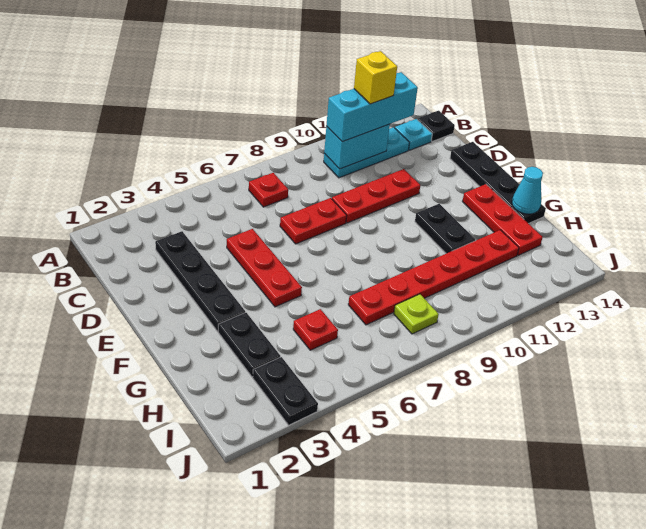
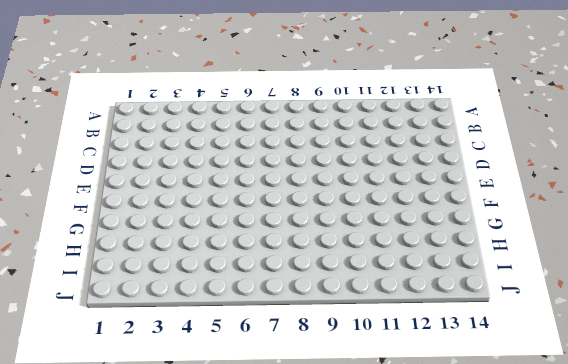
none -> red 1x1 plate [249,173,288,207]
none -> cyan 1x3 plate [324,127,409,178]
none -> cyan 1x1 plate [395,119,432,150]

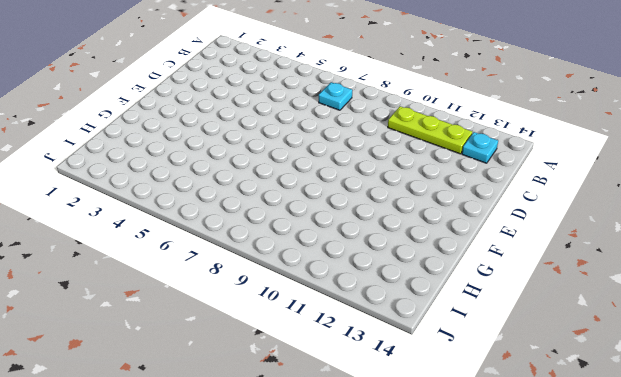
cyan 1x1 plate [319,82,352,110] -> red 1x1 plate [249,173,288,207]
lime 1x3 plate [388,106,472,154] -> cyan 1x3 plate [324,127,409,178]
none -> black 1x1 plate [417,111,455,142]
none -> black 1x4 plate [155,231,245,331]
none -> red 1x3 plate [227,229,302,307]

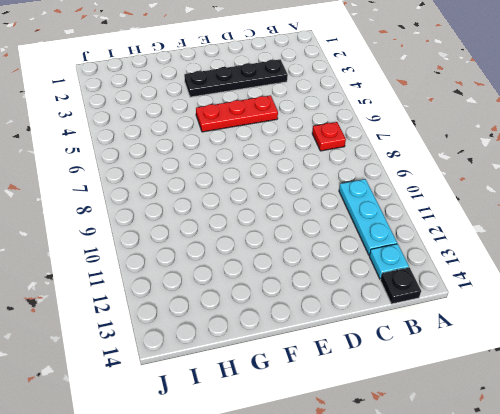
none -> red 1x2 plate [280,198,347,244]
none -> red 1x3 plate [332,169,420,223]
none -> black 1x4 plate [450,142,546,224]

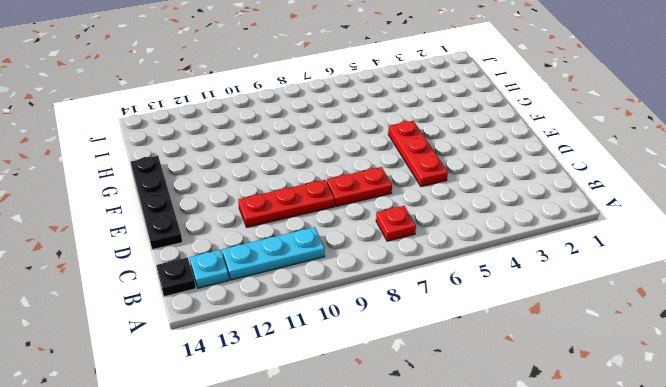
none -> black 1x4 plate [155,231,245,331]
none -> black 1x2 plate [415,204,475,253]
none -> red 1x3 plate [462,184,543,255]

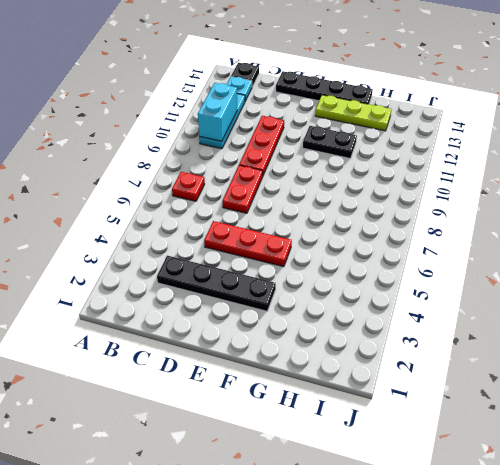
lime 1x3 plate [315,95,391,131] -> red 1x3 plate [462,184,543,255]
none -> black 1x2 plate [218,312,280,377]
none -> red 1x1 plate [293,309,338,350]
none -> red 1x6 plate [348,230,519,325]

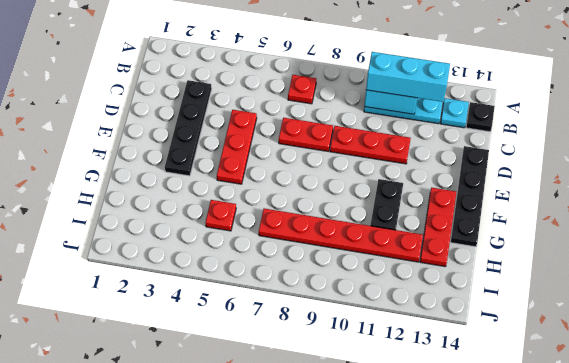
none -> black 1x2 plate [218,312,280,377]
none -> black 1x2 plate [253,357,318,425]
none -> lime 1x1 plate [394,294,439,334]

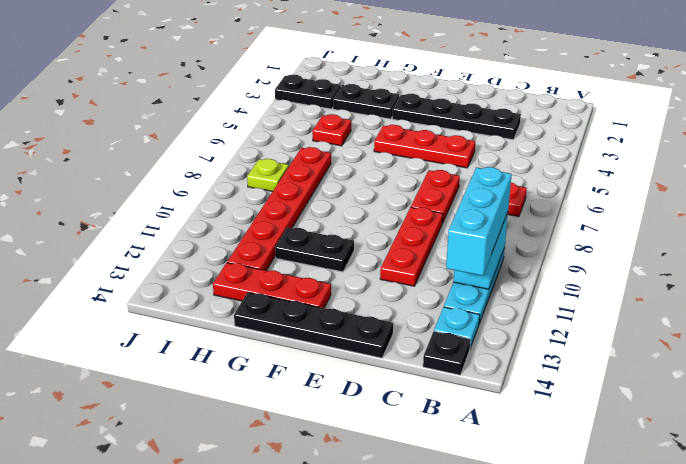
none -> cyan 1x1 cone [512,167,543,214]
none -> yellow 1x1 brick [354,51,397,104]

